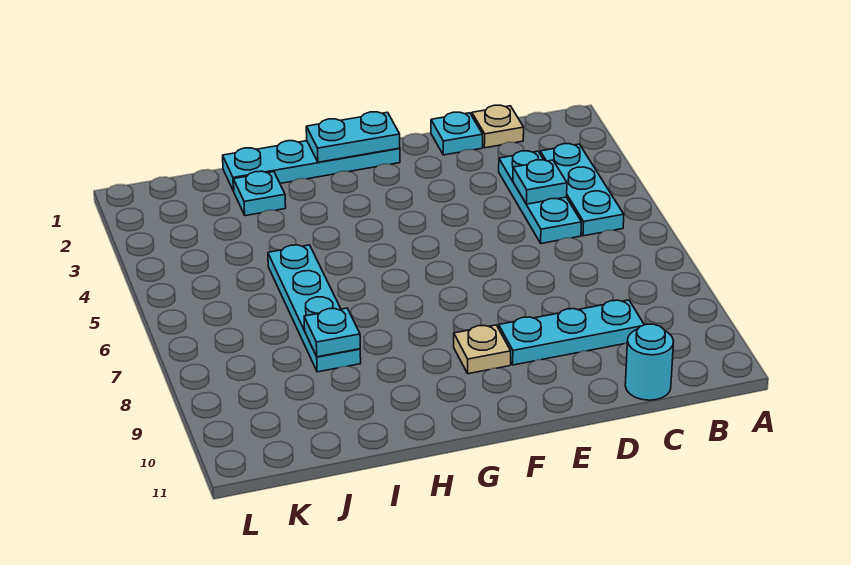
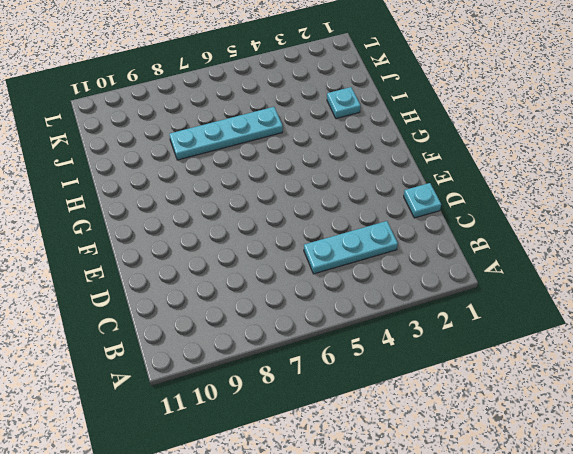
none -> cyan 1x3 plate [540,144,624,236]
none -> tan 1x1 plate [472,105,524,148]
none -> cyan 1x3 plate [499,300,644,365]

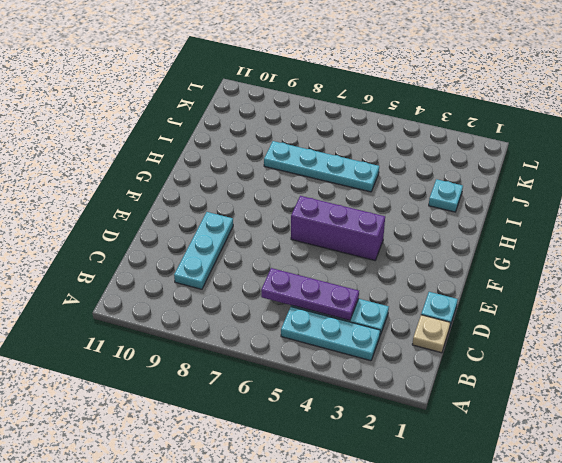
purple 1x3 plate [261,268,359,321] -> cyan 1x1 plate [513,160,567,204]
purple 1x3 brick [291,196,385,260] -> none
none -> cyan 1x1 round brick [625,324,674,400]
none -> cyan 1x4 plate [223,141,400,191]
none -> tan 1x1 plate [454,325,511,374]

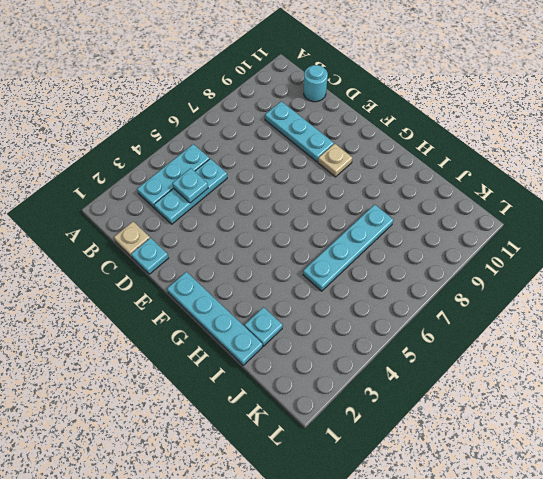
none -> cyan 1x2 plate [306,112,400,162]
none -> cyan 1x1 plate [304,308,360,357]

